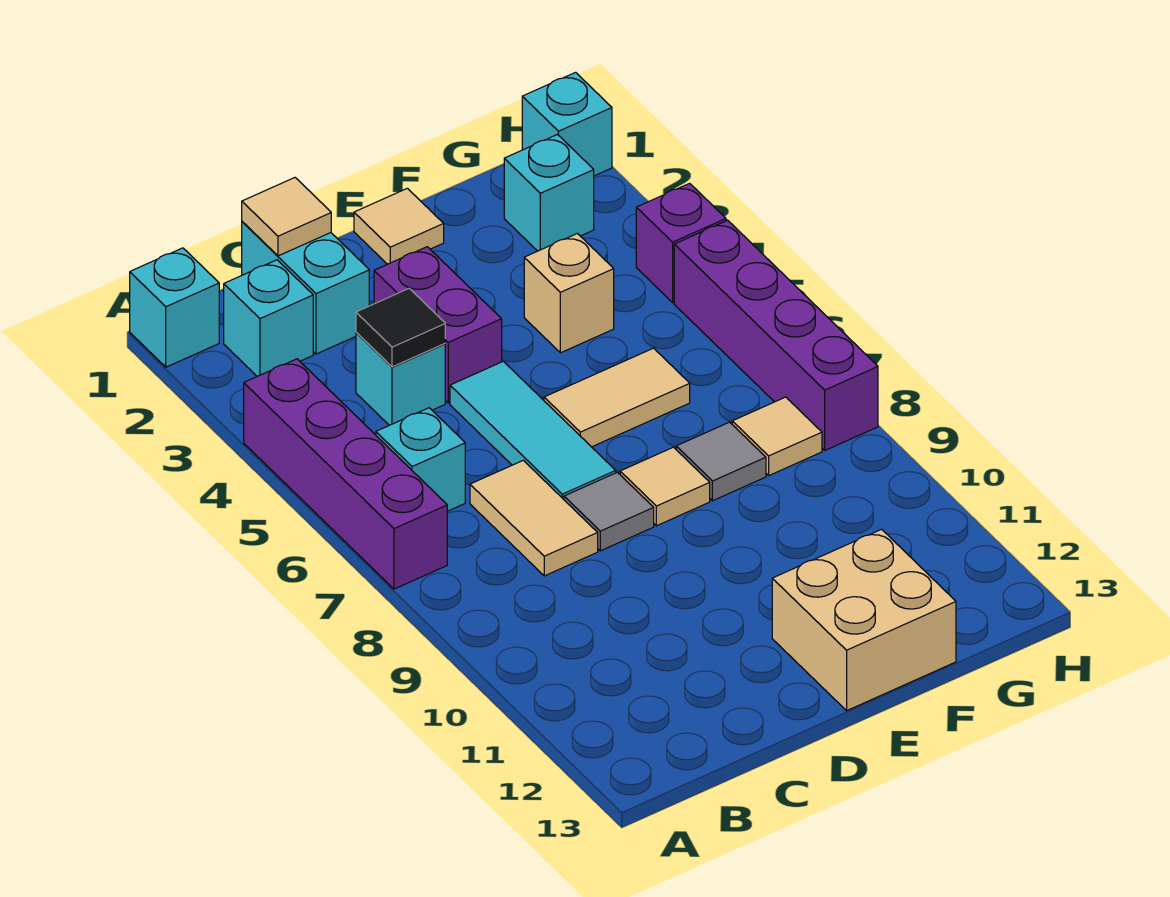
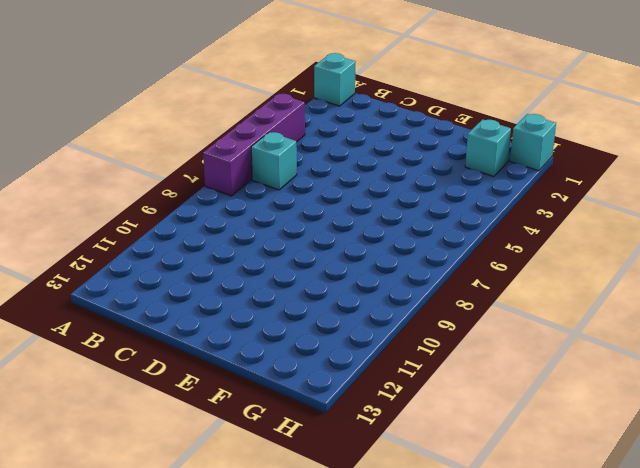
none -> cyan 1x1 brick [224,260,313,376]
none -> cyan 1x2 brick [242,222,369,354]
none -> cyan 1x1 brick [356,332,445,425]

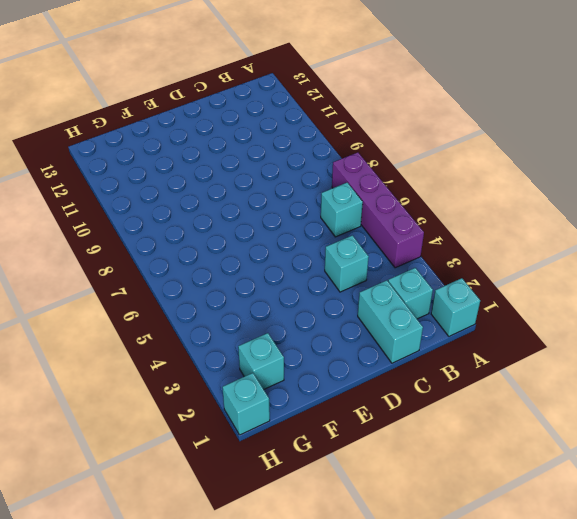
none -> tan 1x2 tile [470,460,598,576]
none -> purple 1x2 brick [374,247,502,403]
none -> cyan 1x3 tile [450,361,616,499]

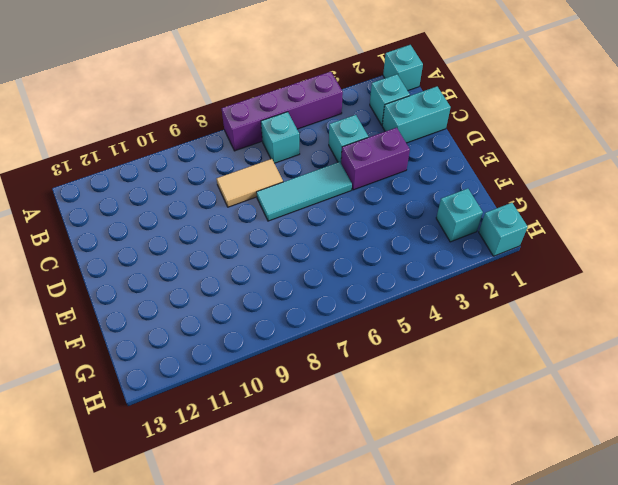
none -> grey 1x1 tile [564,472,654,551]
none -> tan 1x1 tile [354,188,444,264]
none -> tan 1x2 tile [544,348,690,447]

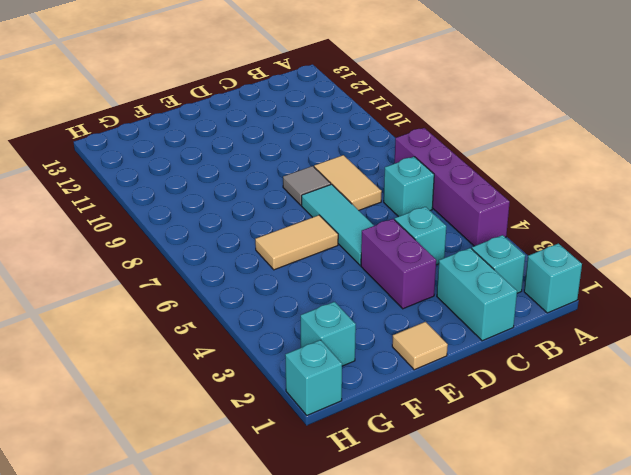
none -> tan 1x1 tile [620,447,710,526]
none -> tan 2x2 brick [772,529,956,711]
none -> tan 1x1 brick [524,234,614,353]

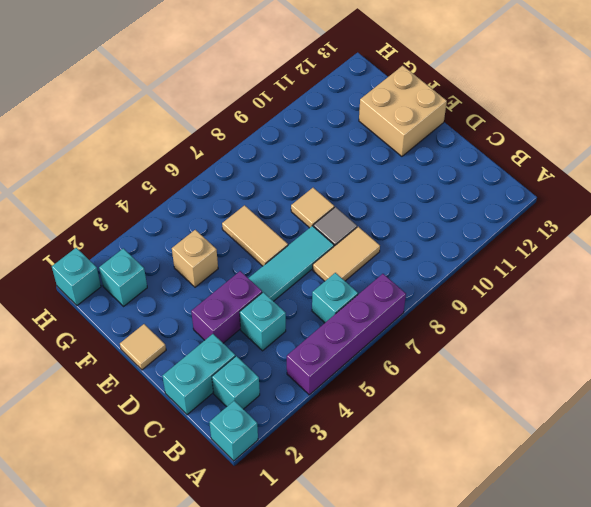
none -> grey 1x1 tile [676,422,766,501]
none -> tan 1x1 tile [732,397,822,475]
none -> purple 1x1 brick [636,183,726,302]

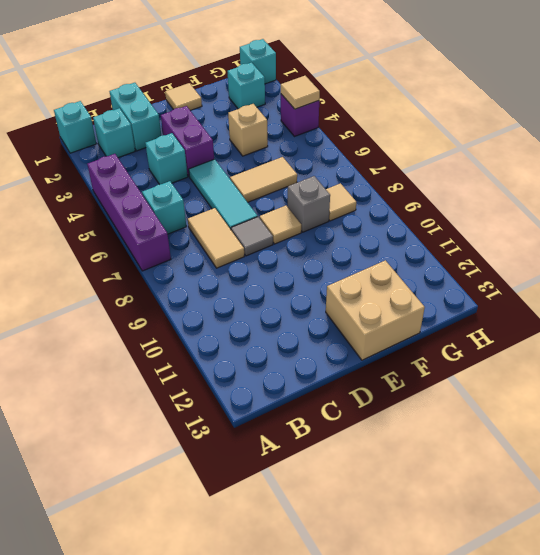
grey 1x1 brick [288,176,330,232] -> grey 1x1 tile [676,422,766,501]
tan 1x1 tile [281,76,320,109] -> tan 1x1 tile moved to [242,178,331,256]
none -> purple 1x4 brick [674,220,878,450]
none -> black 1x1 tile [356,288,445,367]

